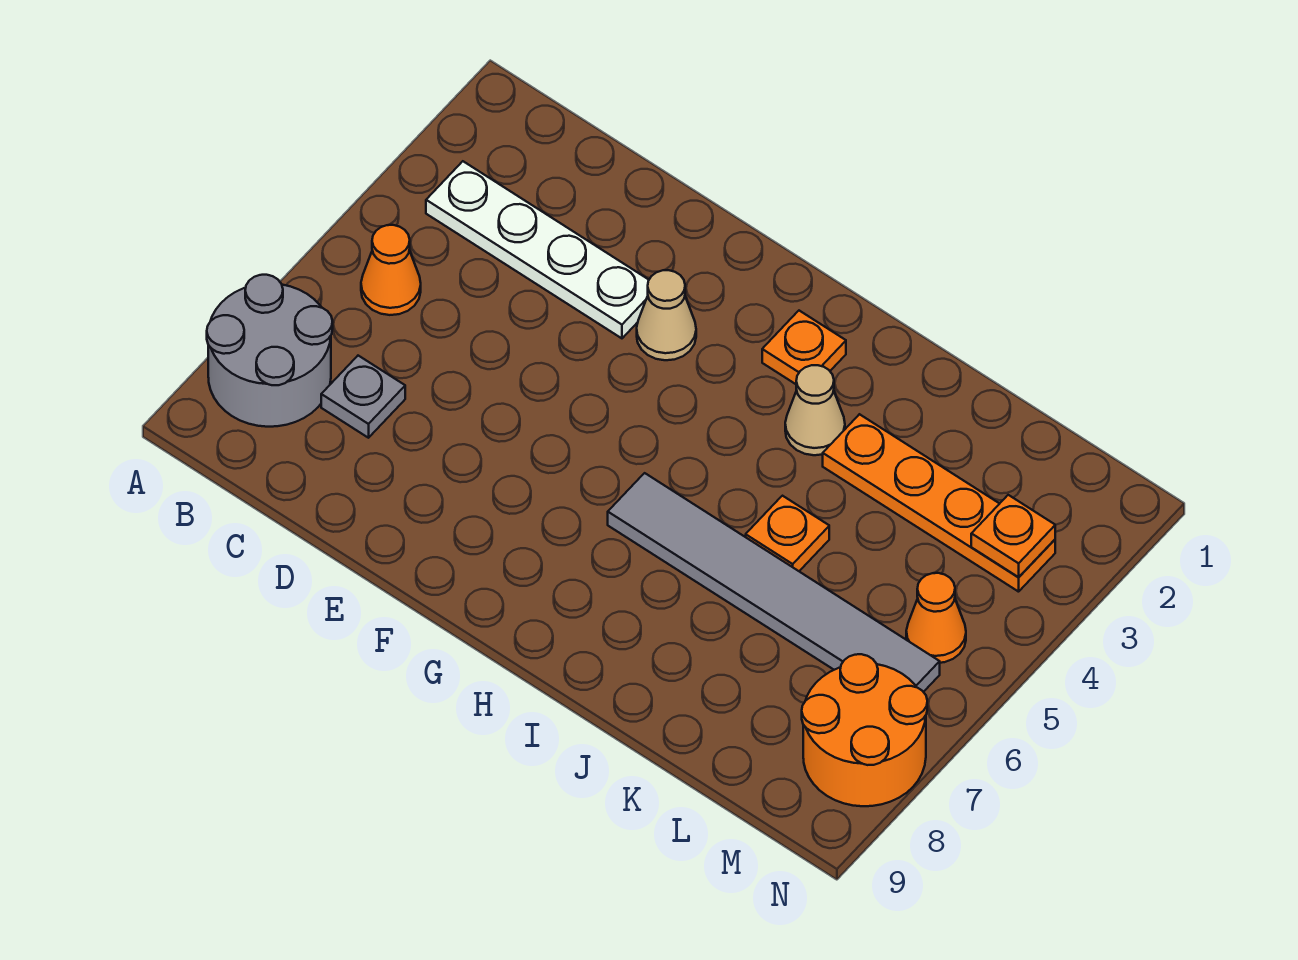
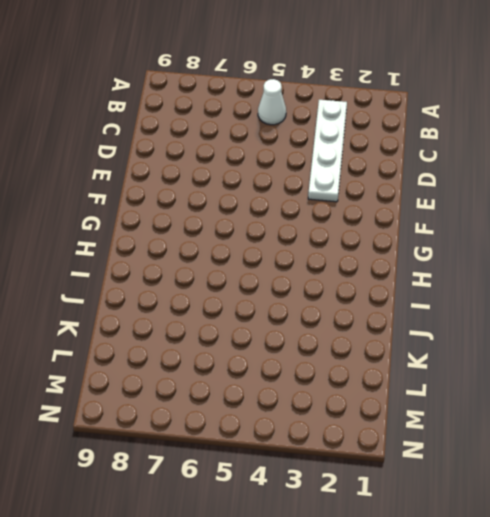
white 1x1 cone [258,79,286,125] -> orange 1x1 cone [361,225,421,315]
none -> grey 2x2 round brick [207,275,333,427]
none -> grey 1x1 plate [321,356,405,438]
none -> tan 1x1 cone [637,270,696,360]

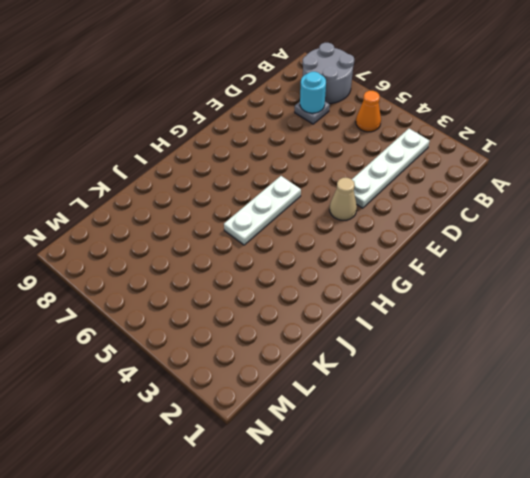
cyan 1x1 round brick [300,72,326,113] -> none
white 1x3 plate [224,176,301,245] -> none
none -> orange 1x1 plate [762,311,846,384]
none -> grey 1x6 tile [608,473,940,692]
none -> tan 1x1 cone [785,365,845,455]

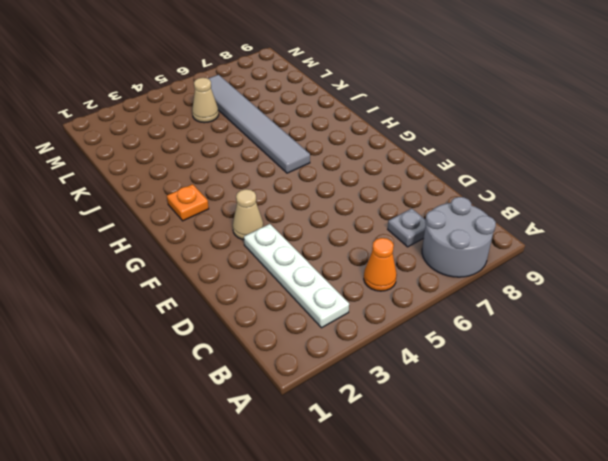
tan 1x1 cone [192,78,219,123] -> tan 1x1 cone moved to [785,365,845,455]
none -> orange 1x4 plate [823,414,1055,592]
none -> orange 1x1 plate [746,496,829,571]
none -> orange 1x1 cone [906,573,966,663]

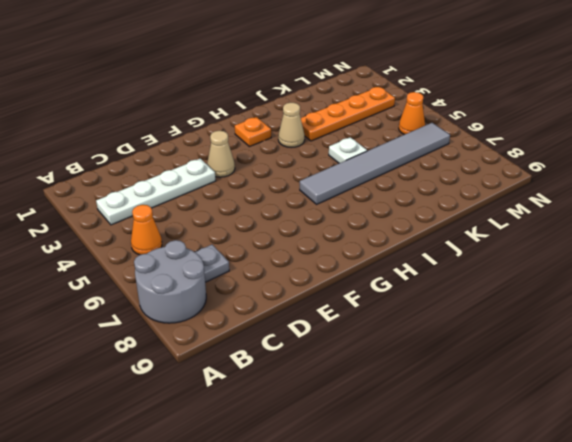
white 1x1 plate [329,137,367,163] -> orange 1x1 plate [746,496,829,571]
none -> orange 2x2 round brick [802,654,927,806]
none -> orange 1x1 plate [971,495,1055,577]

